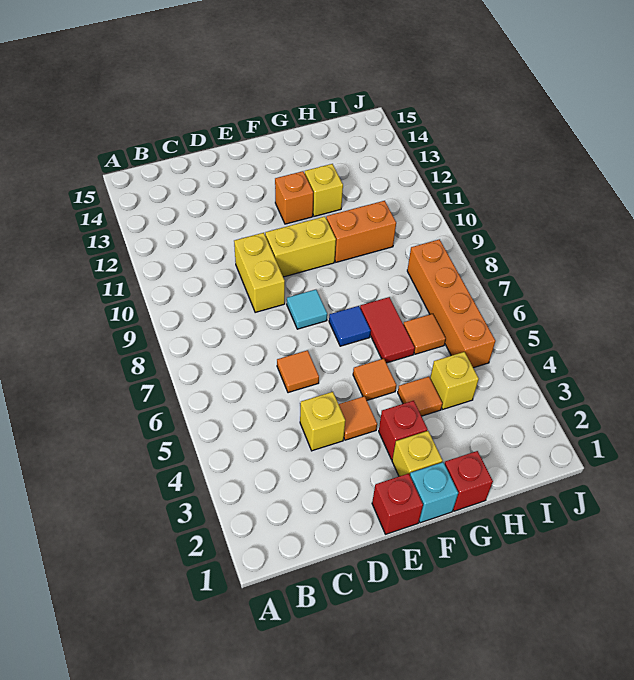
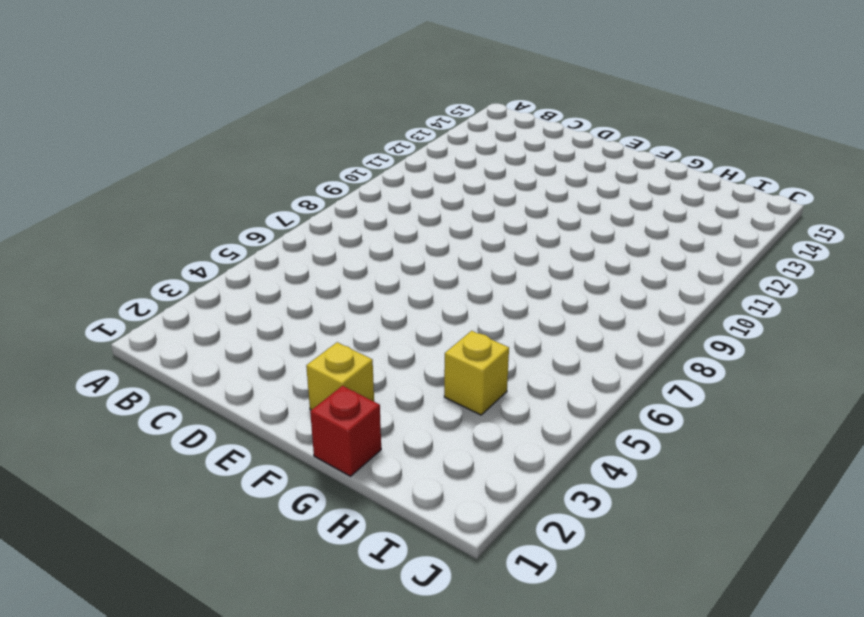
none -> yellow 1x1 brick [300,392,345,451]
none -> orange 1x1 tile [277,350,319,393]
none -> yellow 1x2 brick [234,233,285,312]

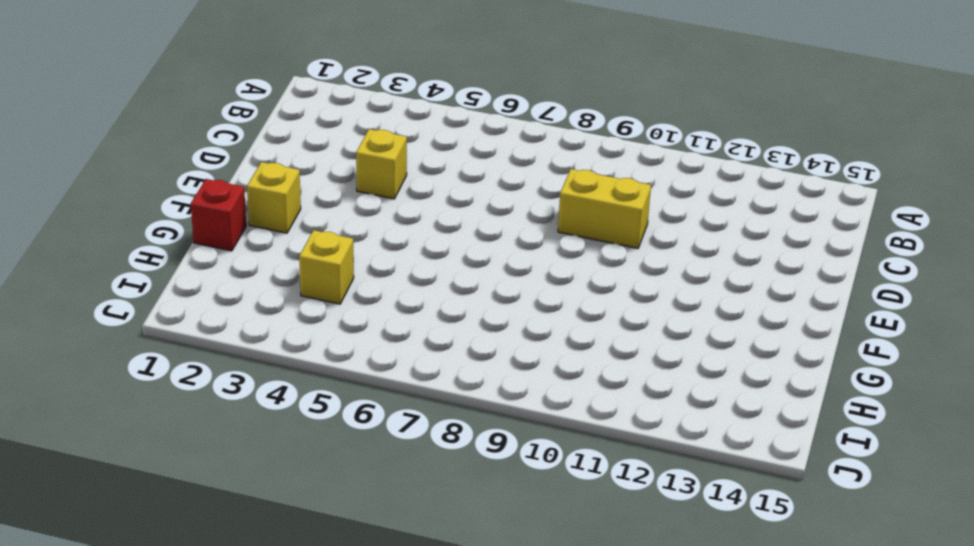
none -> orange 1x1 tile [277,350,319,393]
none -> red 1x1 brick [372,473,423,534]
none -> orange 1x1 tile [339,396,377,440]

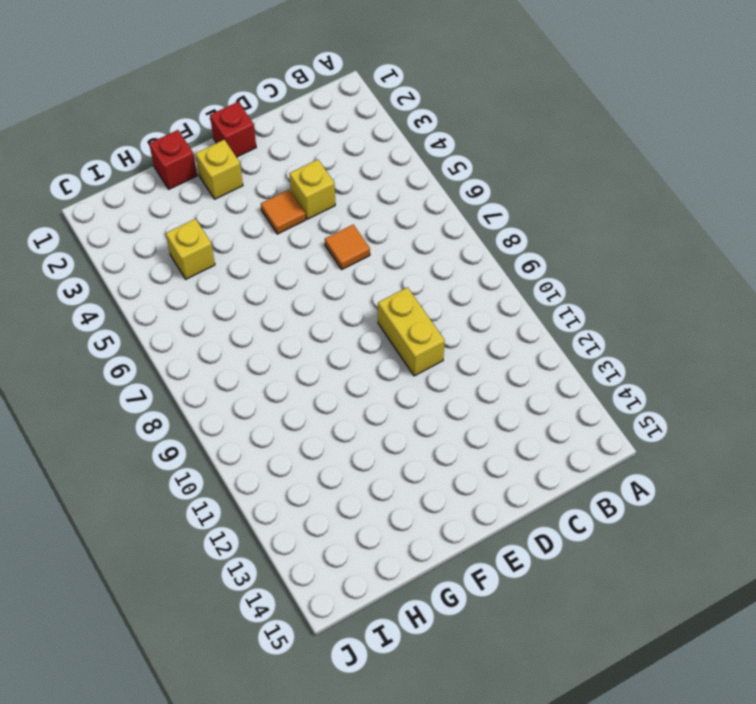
none -> cyan 1x1 tile [287,290,327,329]
none -> yellow 1x2 brick [265,217,336,277]
none -> cyan 1x1 brick [410,462,458,523]

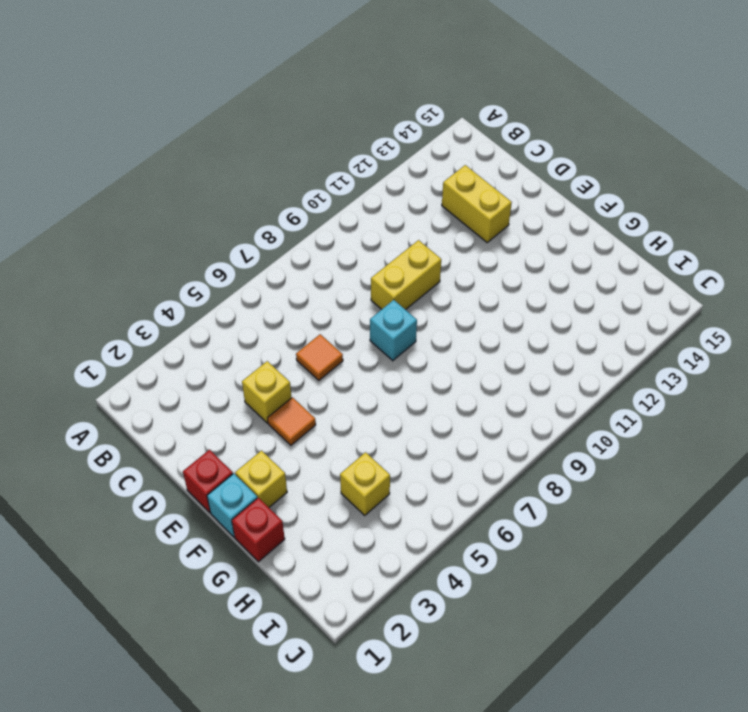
yellow 1x2 brick [442,165,512,242] -> yellow 1x2 brick moved to [265,217,336,277]
cyan 1x1 brick [370,300,417,361] -> cyan 1x1 tile [287,290,327,329]
none -> red 1x1 brick [379,401,428,460]
none -> orange 1x1 tile [353,359,396,400]
none -> blue 1x1 tile [329,306,371,346]

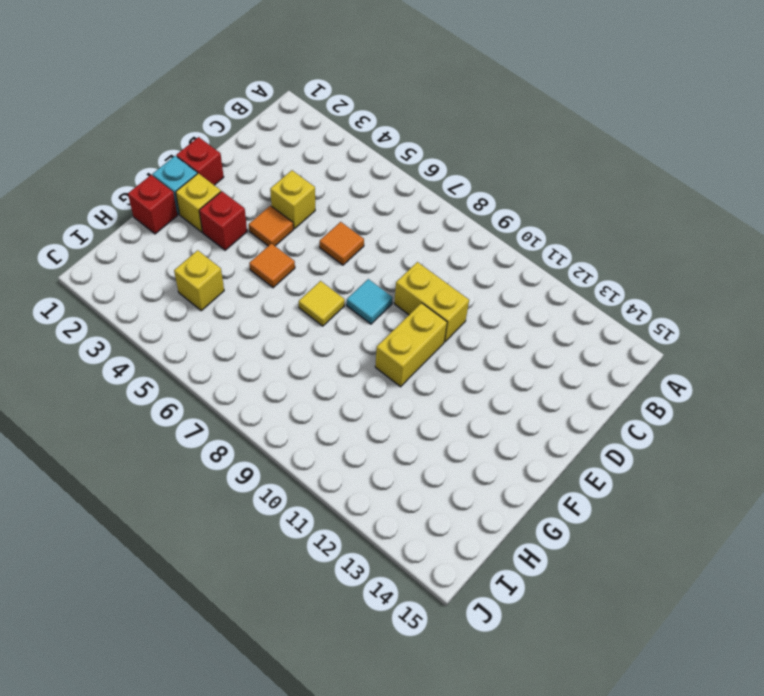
yellow 1x1 tile [299,281,345,326] -> blue 1x1 tile [329,306,371,346]
none -> orange 1x1 brick [275,171,313,224]
none -> orange 1x1 tile [398,377,442,416]
none -> red 1x2 tile [360,297,415,363]

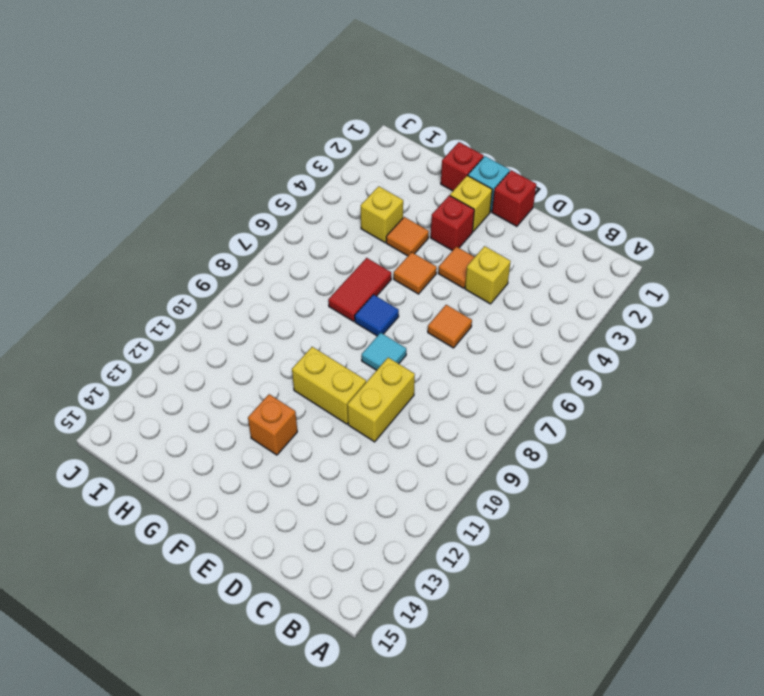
none -> orange 1x2 brick [326,201,396,262]
none -> yellow 1x1 brick [305,164,343,216]
none -> orange 1x1 tile [403,314,446,354]

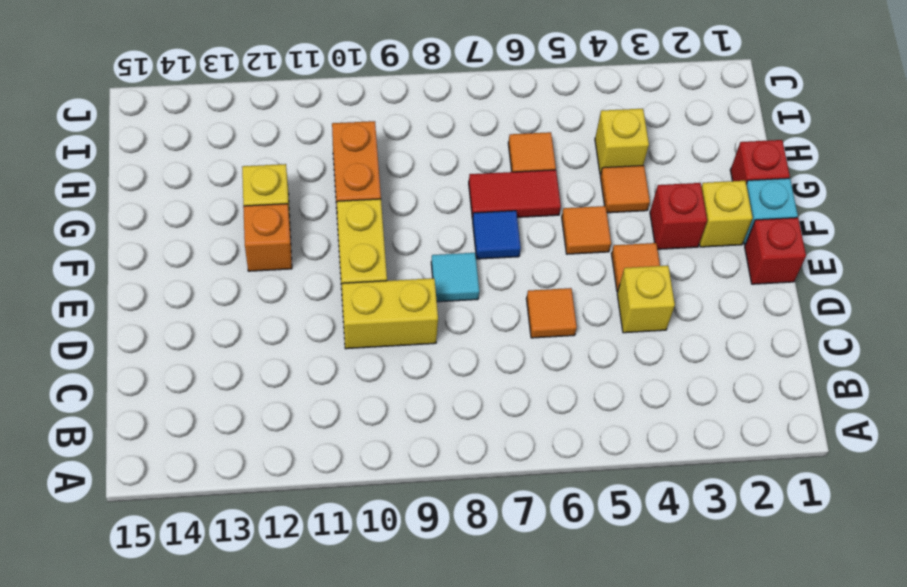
none -> orange 1x4 brick [407,239,496,368]

